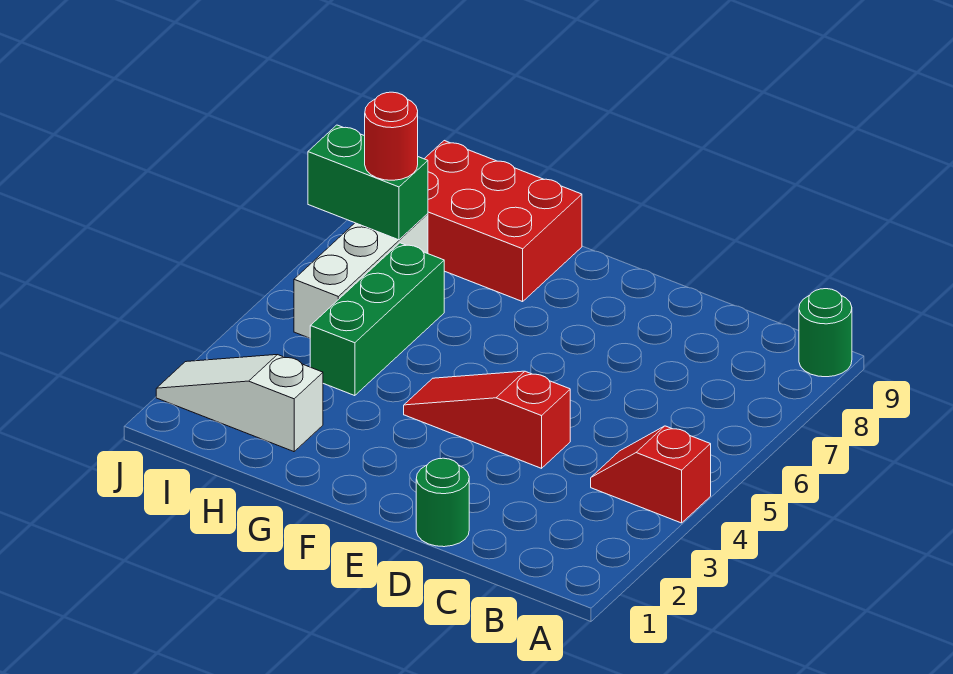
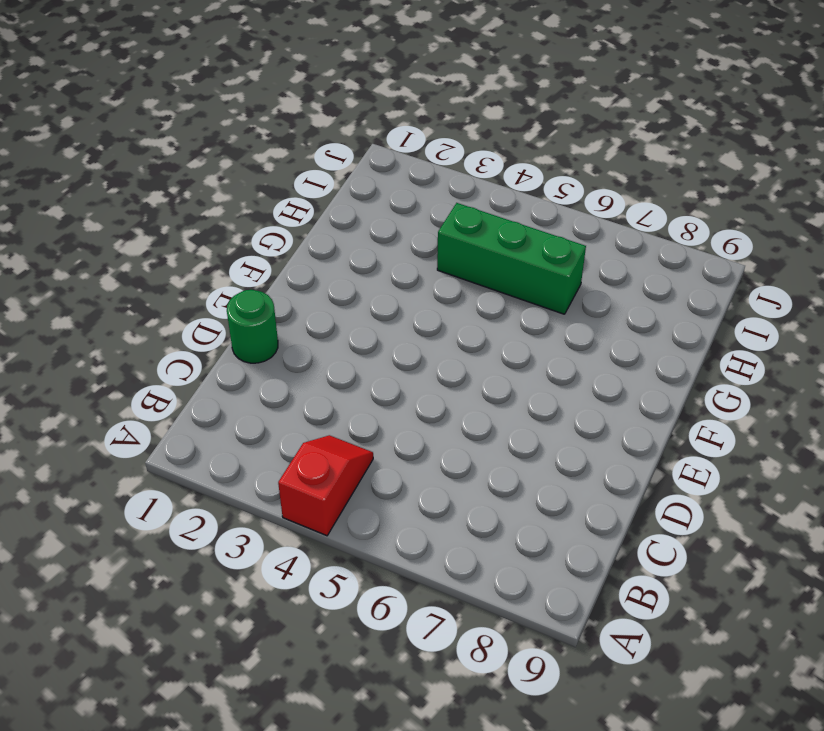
none -> green 1x1 round brick [799,289,852,377]
none -> red 1x3 slope [404,371,570,468]

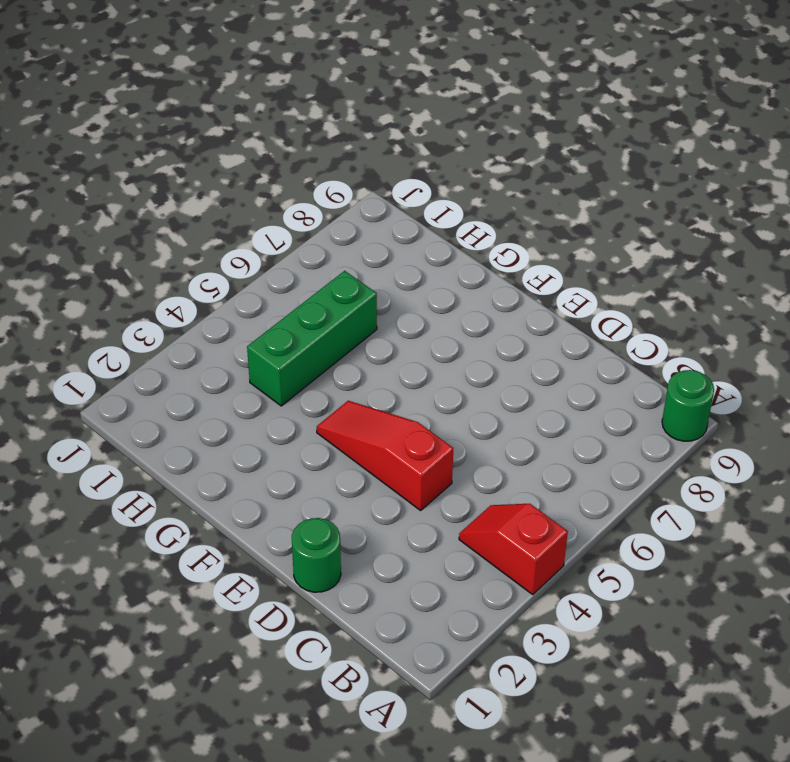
none -> red 2x3 brick [425,141,582,302]
none -> white 1x3 slope [156,355,323,452]

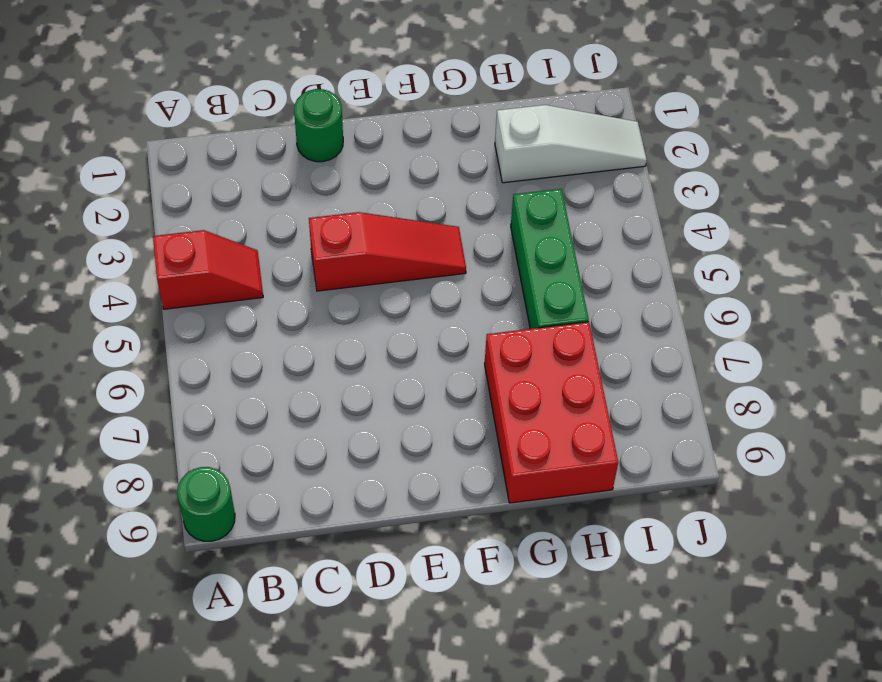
red 2x3 brick [485,322,618,503] -> red 2x3 brick turned to [425,141,582,302]
none -> white 1x3 brick [294,214,428,338]
none -> green 1x2 brick [308,125,428,240]

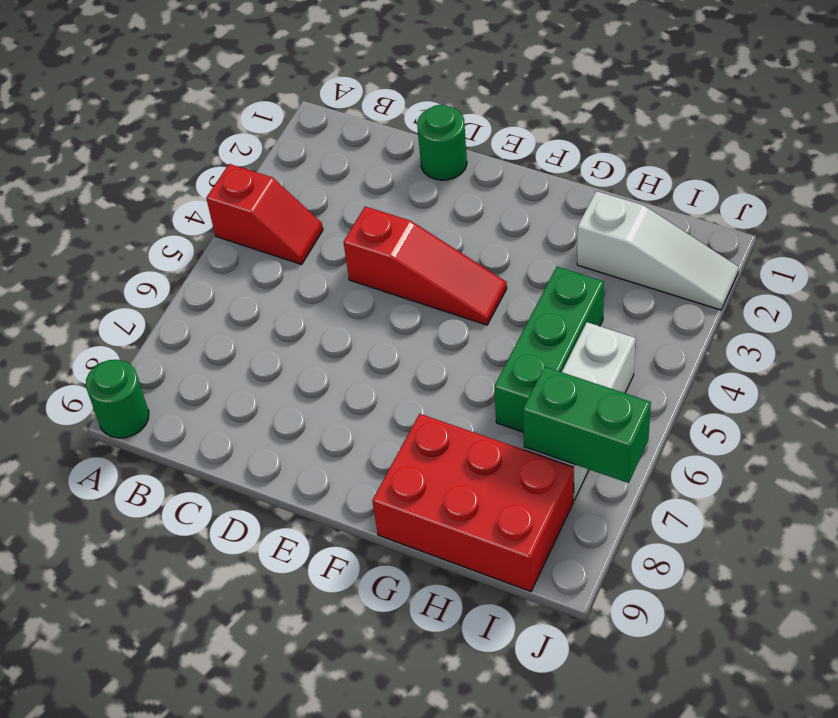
none -> red 1x1 round brick [365,92,418,180]

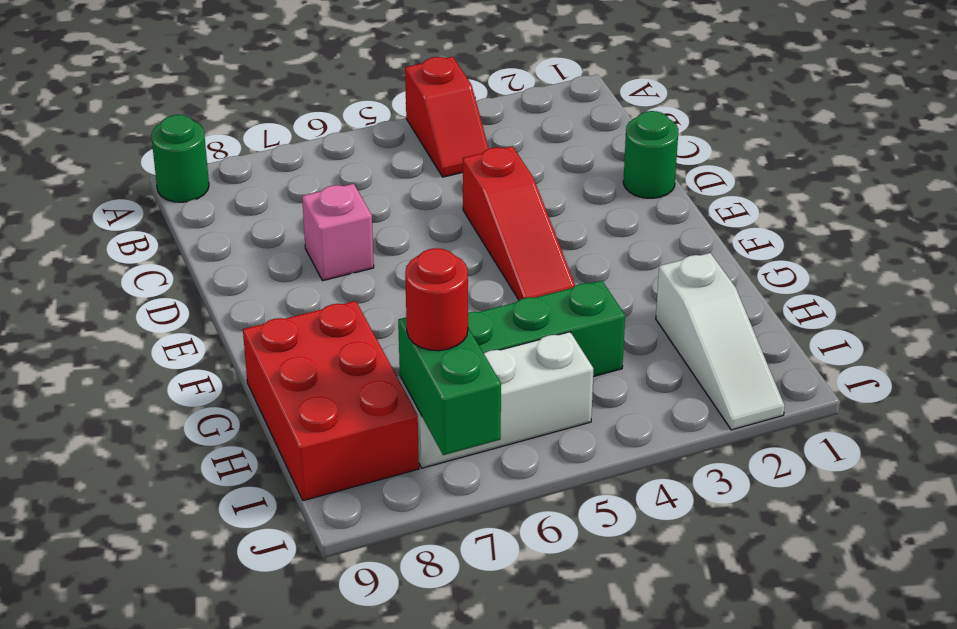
pink 1x1 brick [302,184,374,281] -> none

